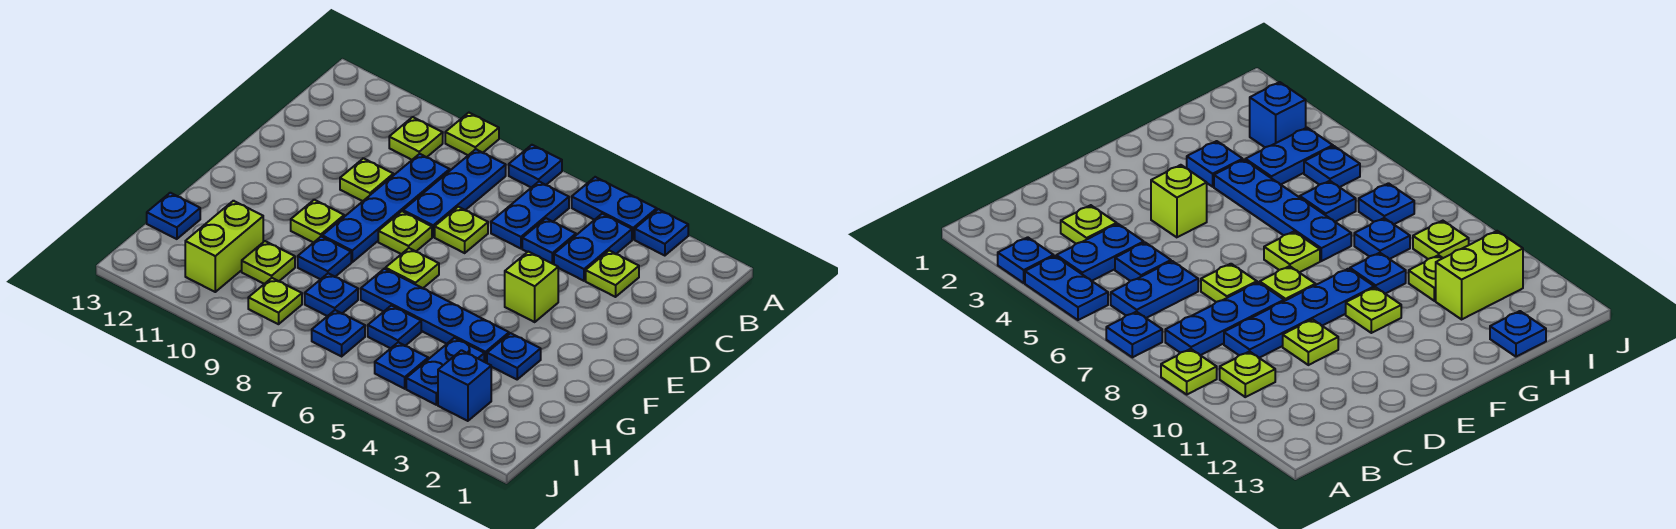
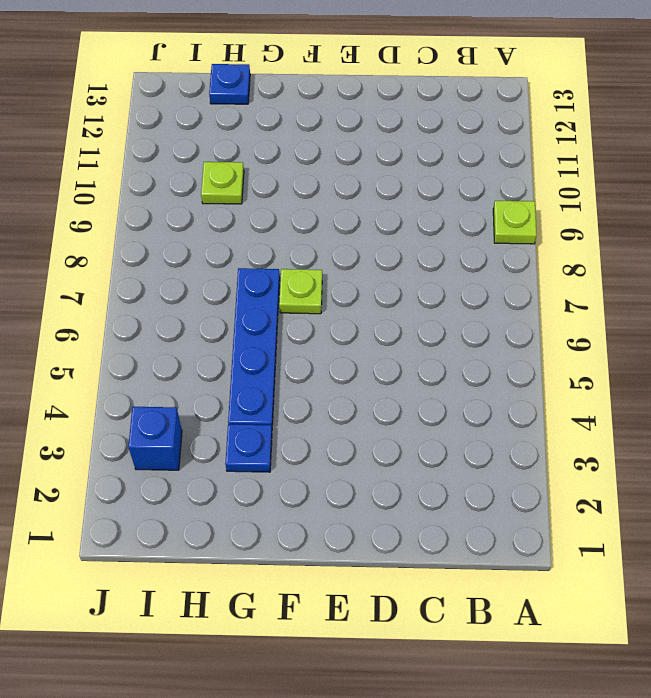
none -> blue 1x1 plate [635,209,688,256]
none -> blue 1x2 plate [572,177,657,239]
none -> blue 1x1 plate [509,145,562,188]
none -> blue 1x2 plate [554,214,632,281]

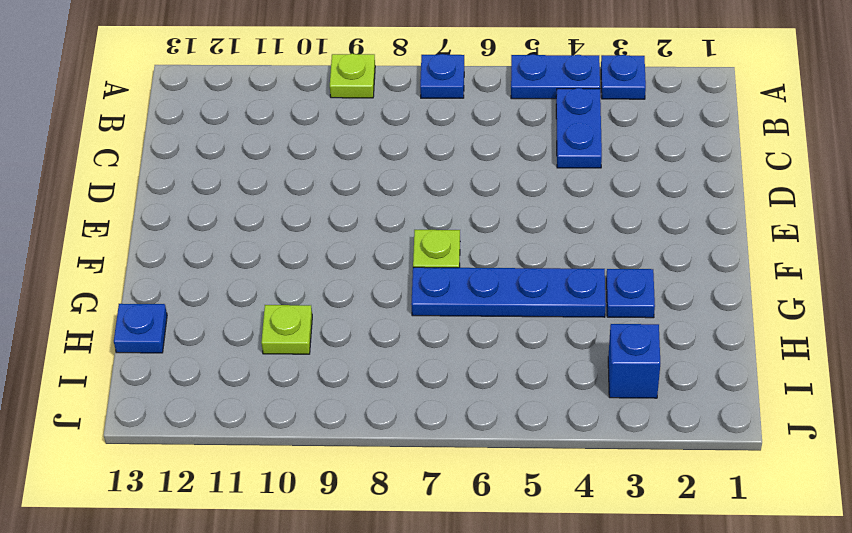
none -> blue 1x2 plate [491,182,569,249]
none -> blue 1x3 plate [403,149,506,237]
none -> lime 1x1 plate [389,117,443,160]
none -> lime 1x1 plate [586,251,639,297]

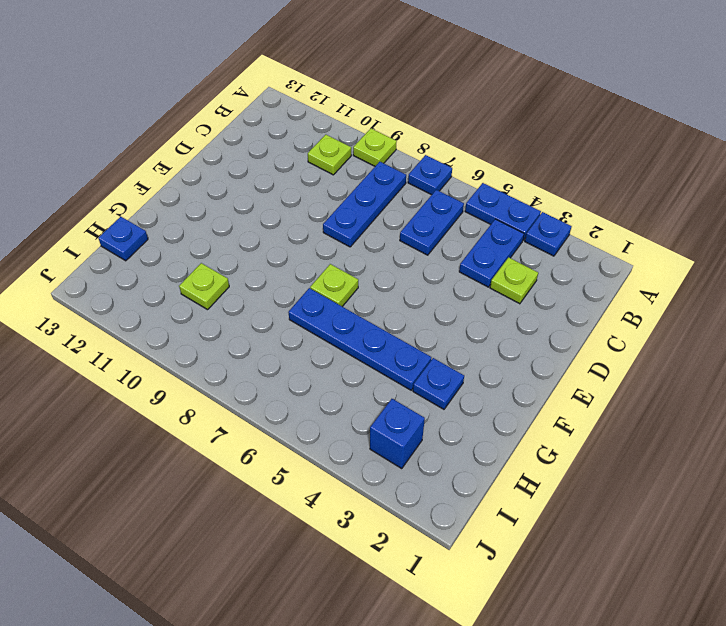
none -> blue 1x1 plate [522,218,576,264]
none -> blue 1x4 plate [322,154,450,262]
none -> lime 1x1 plate [435,207,488,253]
none -> lime 1x1 plate [340,158,393,201]

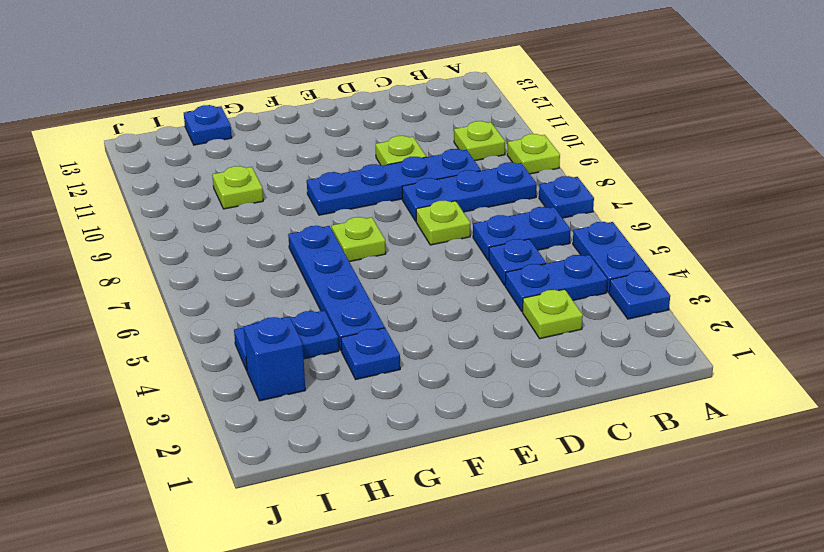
none -> lime 1x1 brick [505,252,558,322]
none -> lime 1x1 plate [378,211,432,254]
none -> lime 1x1 plate [291,200,344,243]
none -> blue 1x1 plate [298,237,351,279]

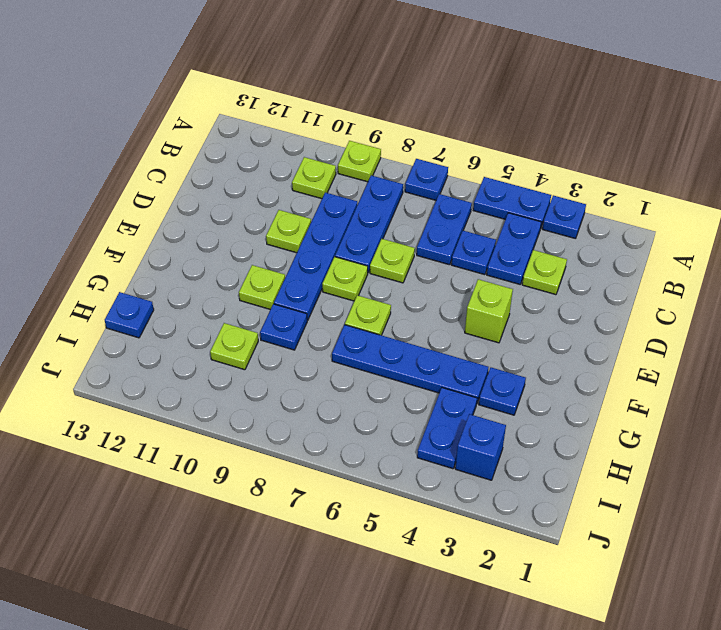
none -> blue 1x1 plate [368,306,421,348]
none -> blue 1x1 plate [305,273,358,316]
none -> lime 1x2 brick [185,201,263,292]
none -> blue 1x1 plate [375,342,428,389]

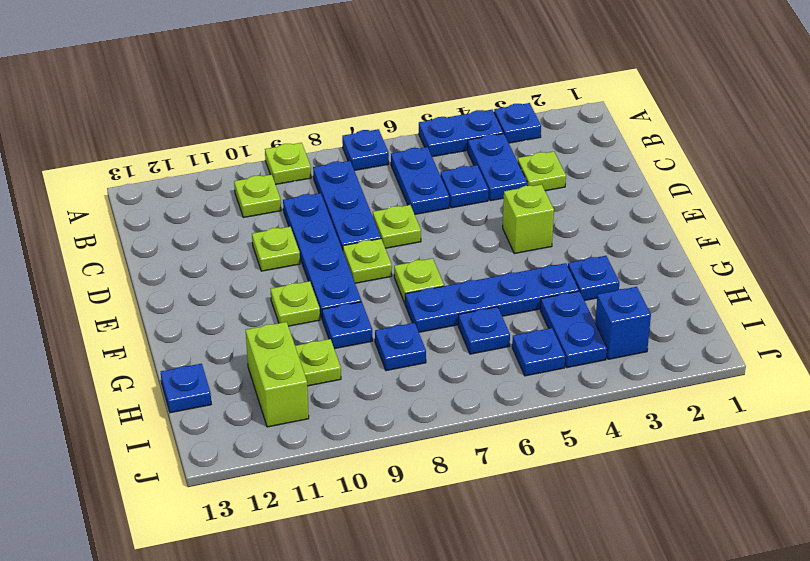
none -> blue 1x1 plate [312,310,365,356]
none -> lime 1x1 plate [248,278,302,324]

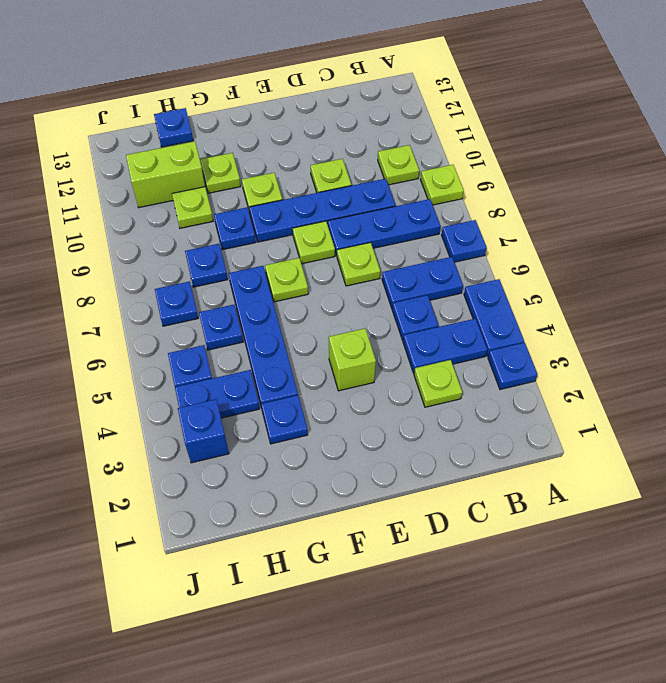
lime 1x1 plate [200,153,241,193] -> lime 1x1 plate moved to [248,278,302,324]

